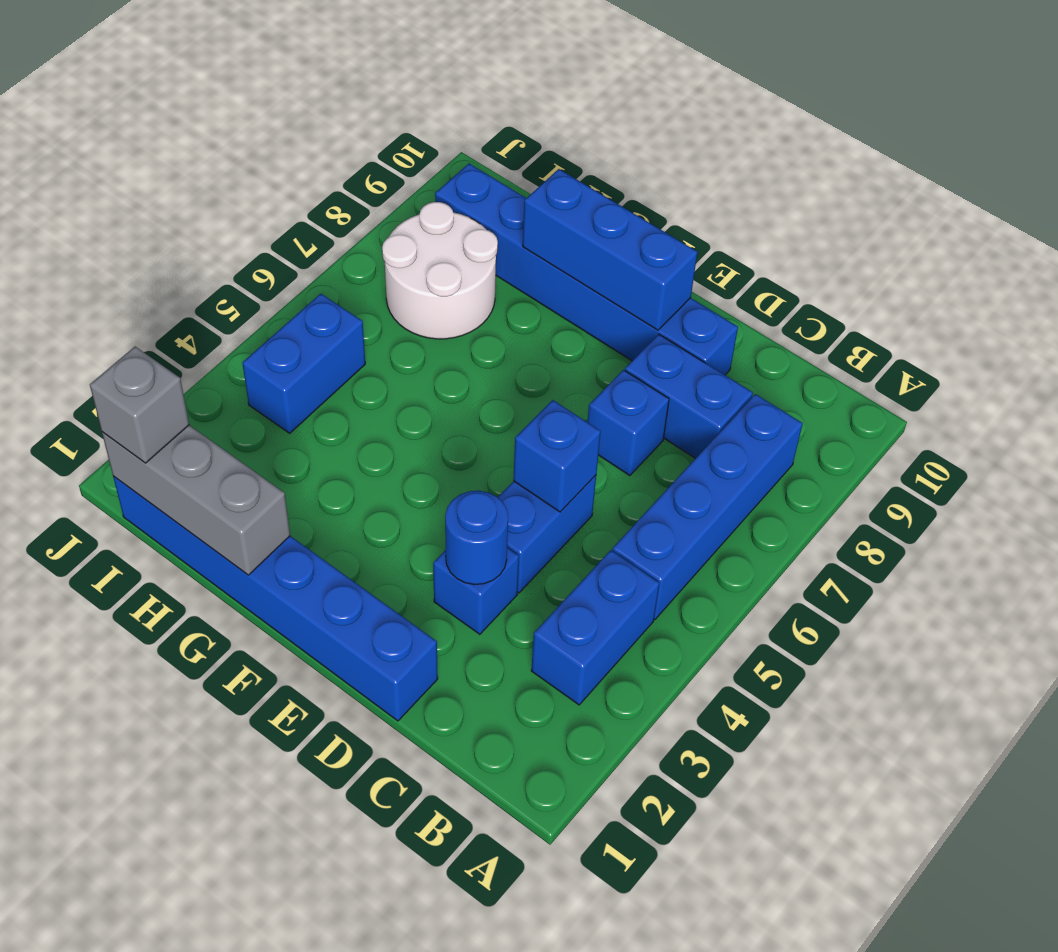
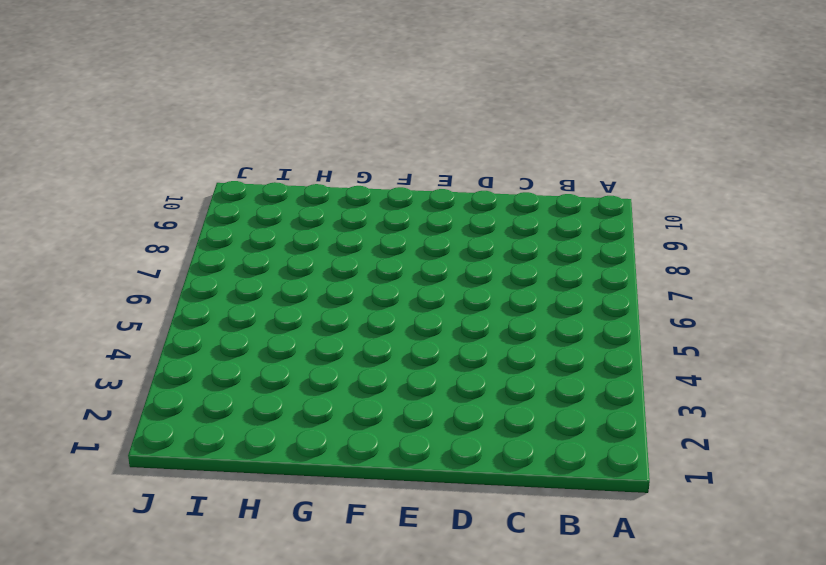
none -> blue 1x2 brick [531,550,659,705]
none -> blue 1x4 brick [612,394,803,619]
none -> blue 1x2 brick [625,334,753,458]

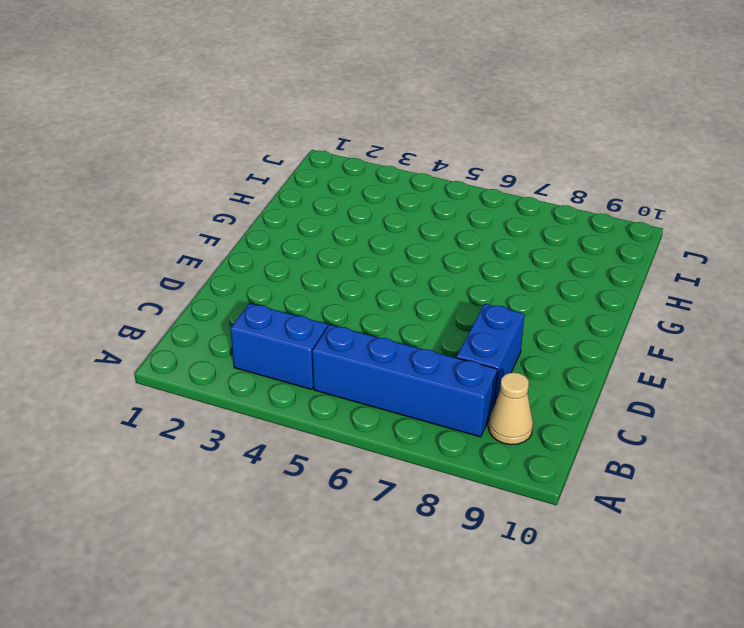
tan 1x1 cone [489,372,533,445] -> none
none -> blue 1x6 brick [113,476,438,721]
none -> blue 1x1 brick [433,548,519,634]
none -> blue 1x2 brick [498,475,596,593]

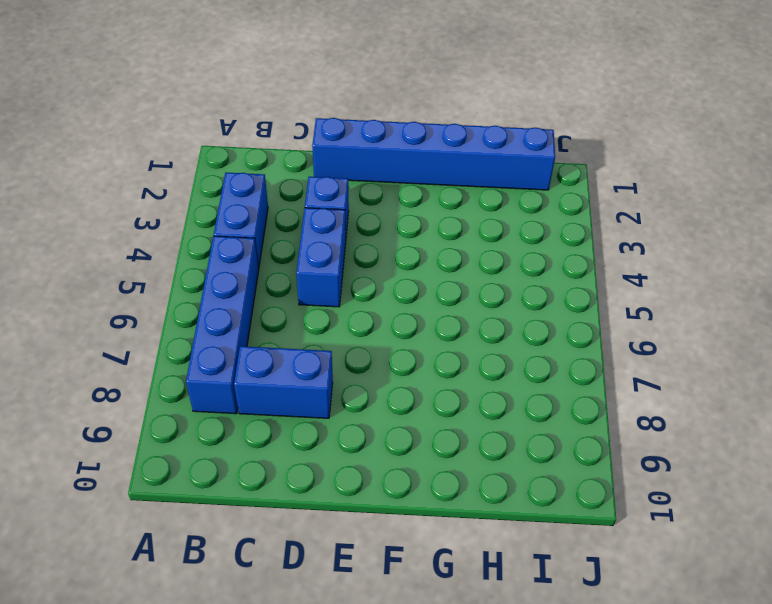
none -> blue 1x1 brick [587,370,669,476]
none -> blue 1x6 brick [435,164,738,375]
none -> white 2x2 round brick [382,202,498,339]

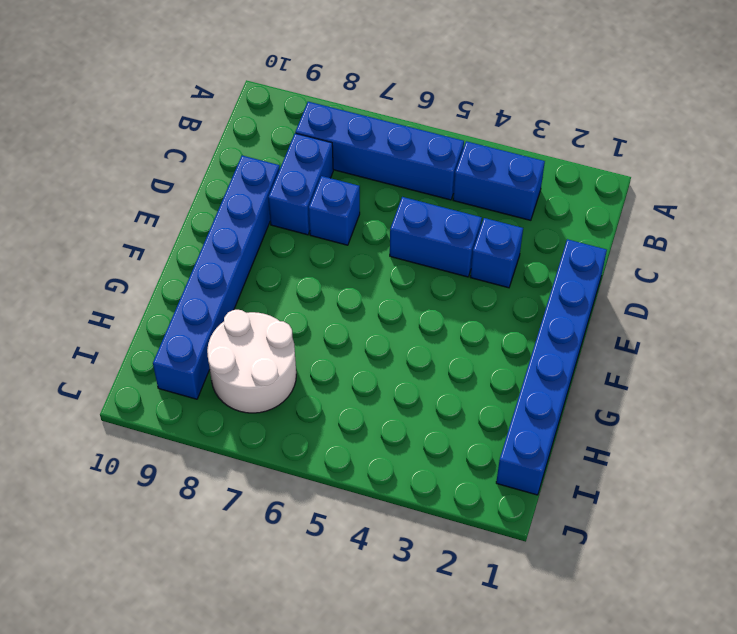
none -> blue 1x2 brick [243,294,365,433]
none -> blue 1x1 round brick [445,491,508,585]
none -> blue 1x1 brick [513,400,601,512]

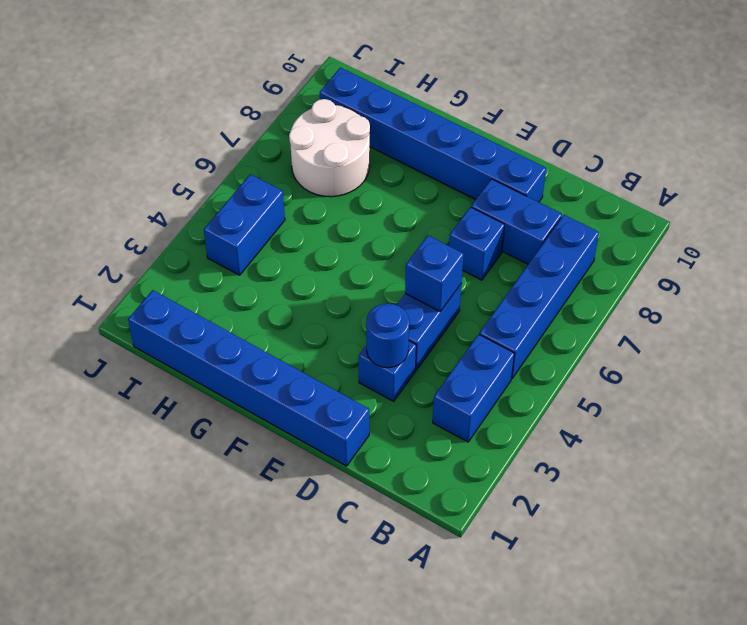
none -> blue 1x3 brick [523,169,697,330]
none -> grey 1x3 brick [102,425,290,575]
none -> grey 1x1 brick [90,347,189,463]

